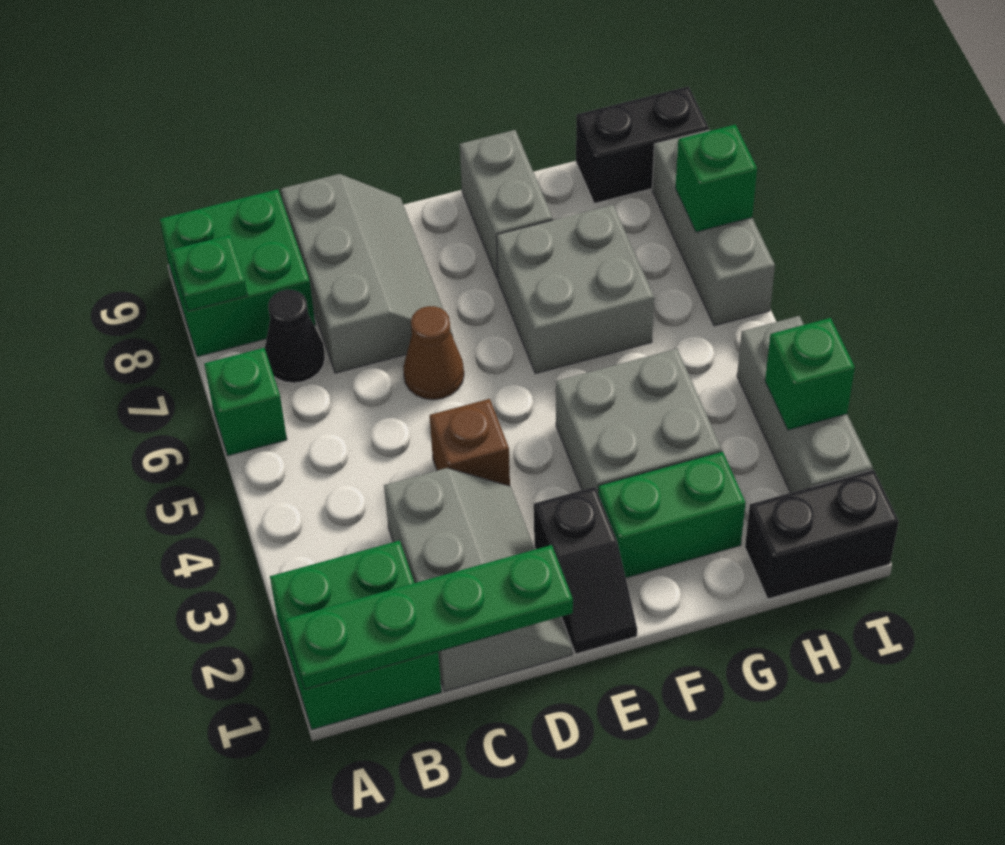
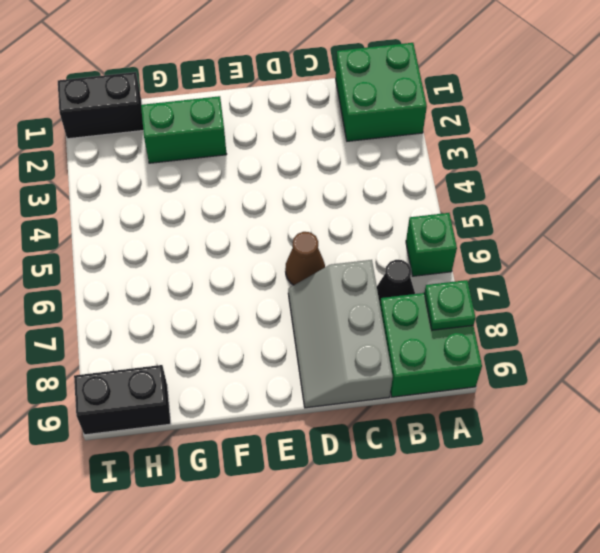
none -> grey 2x3 slope [384,468,572,691]
none -> brown 1x1 brick [430,399,510,486]
none -> black 1x2 slope [534,487,637,654]

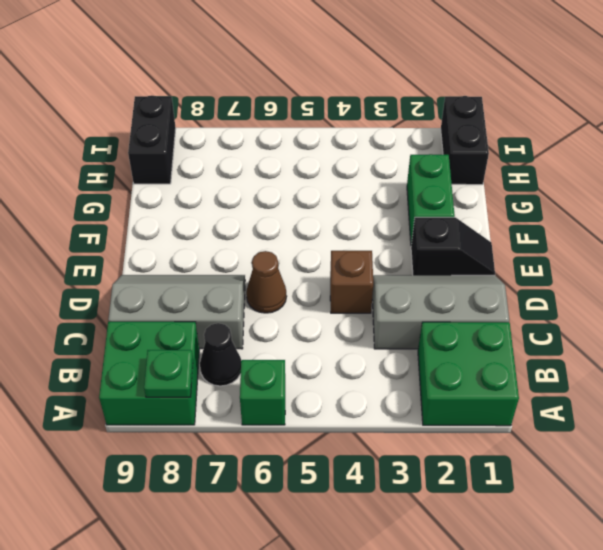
none -> grey 2x2 brick [556,349,722,492]
none -> grey 2x2 brick [497,205,654,374]
none -> grey 1x2 brick [460,130,553,279]

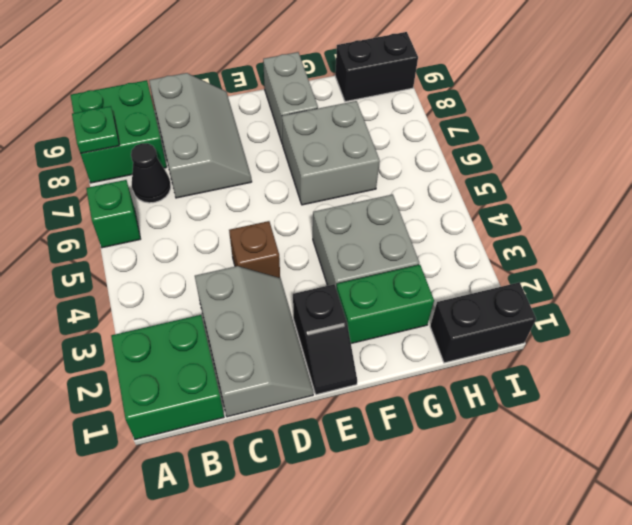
none -> brown 1x1 cone [403,306,464,400]
none -> grey 1x3 brick [737,316,873,493]
none -> grey 1x3 brick [652,130,775,326]

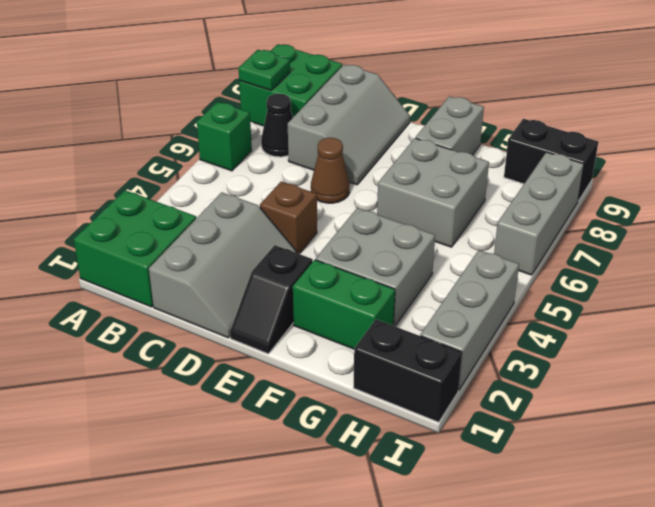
none -> green 1x4 plate [285,545,573,689]
none -> green 1x1 brick [765,318,855,430]
none -> green 1x1 brick [675,125,757,232]

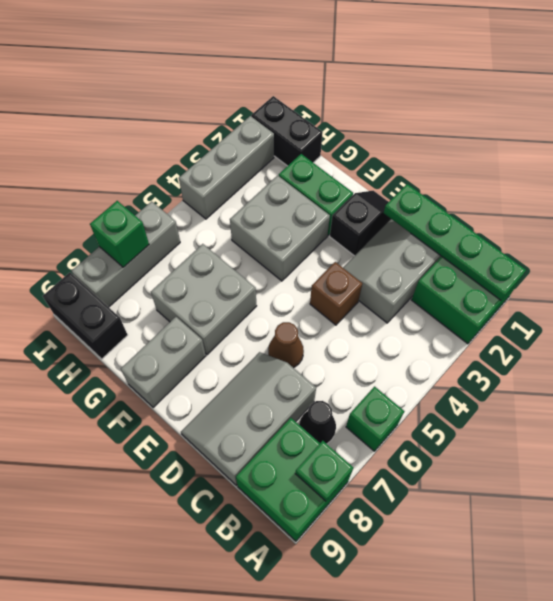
none -> green 1x1 brick [765,318,855,430]

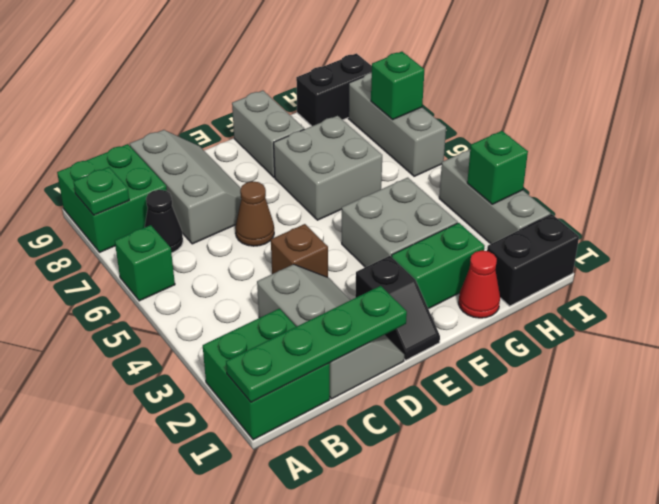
red 1x1 cone [459,251,500,318] -> none

